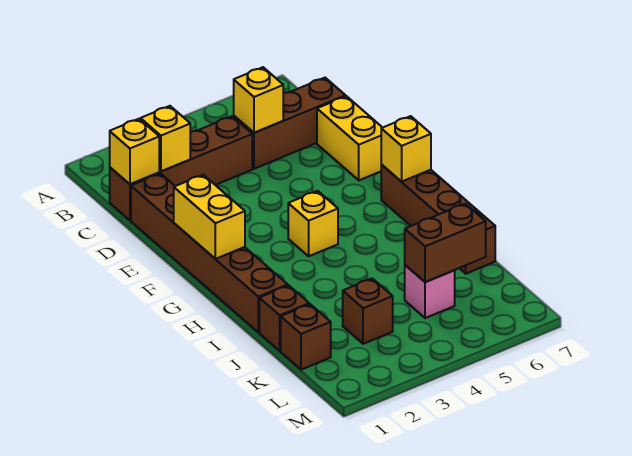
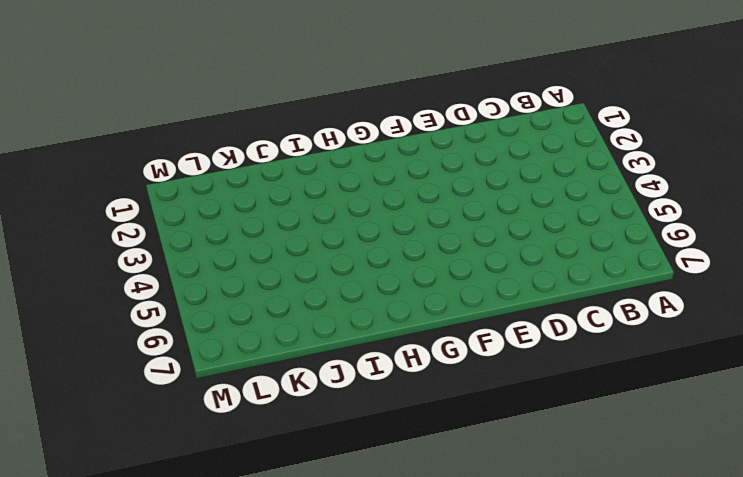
none -> brown 1x4 brick [110,116,252,220]
none -> brown 1x3 brick [234,78,346,169]
none -> brown 1x6 brick [131,173,288,332]

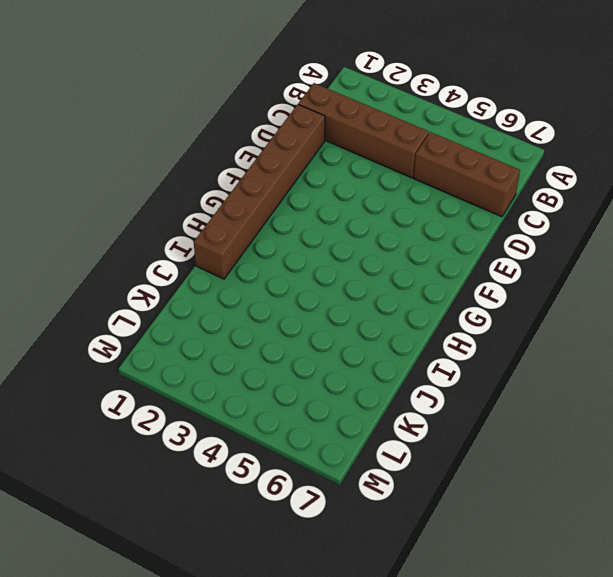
none -> yellow 1x2 brick [317,96,382,180]
none -> yellow 1x1 brick [288,191,338,256]
none -> brown 1x4 brick [381,165,495,274]

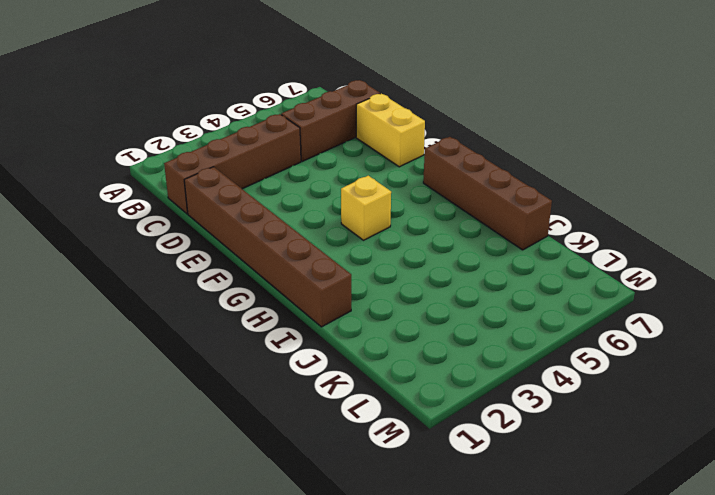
none -> brown 1x1 brick [259,286,309,351]
none -> brown 1x1 brick [281,304,331,370]
none -> brown 1x1 brick [343,278,393,344]

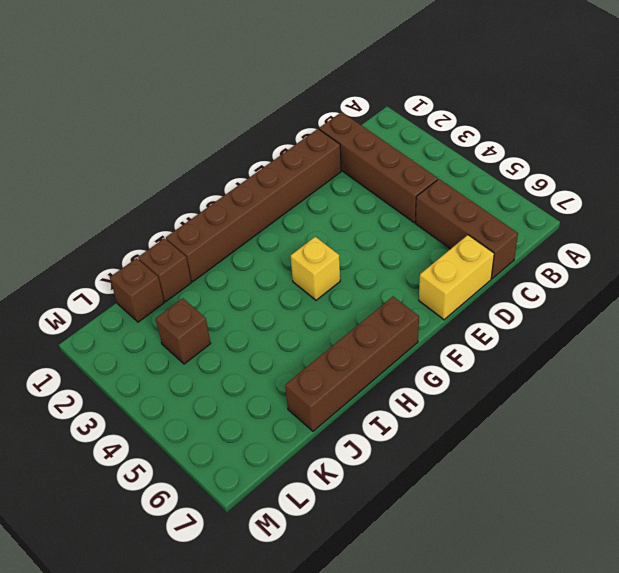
none -> pink 1x1 brick [405,265,455,318]
none -> yellow 1x1 brick [110,119,159,184]
none -> yellow 1x1 brick [141,106,190,171]

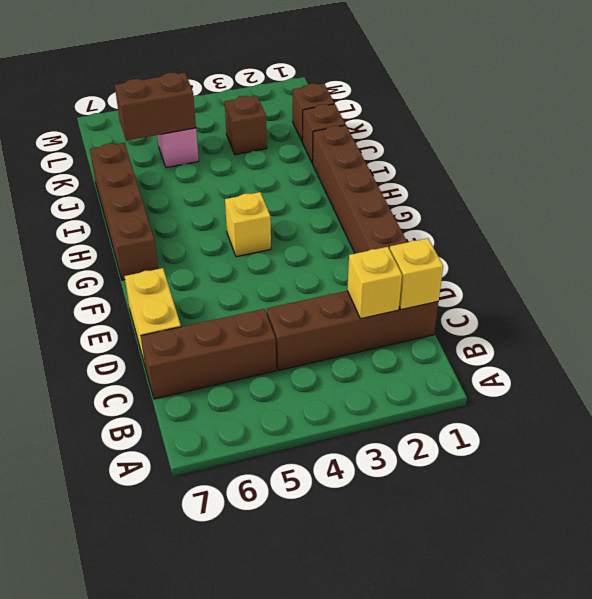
none -> yellow 1x1 brick [234,67,283,133]
none -> yellow 1x2 brick [174,175,245,259]
none -> yellow 1x1 brick [381,116,431,182]

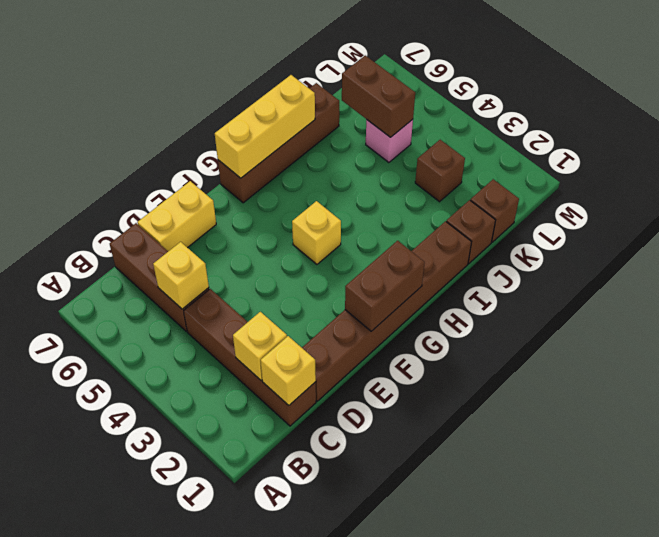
brown 1x2 brick [345,241,425,331] -> yellow 1x2 brick [174,175,245,259]
yellow 1x3 brick [215,75,315,178] -> yellow 1x1 brick [381,116,431,182]

